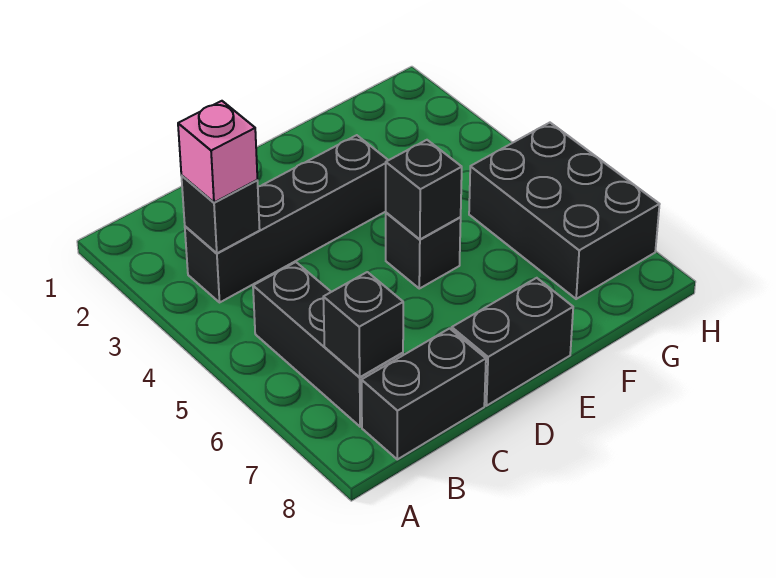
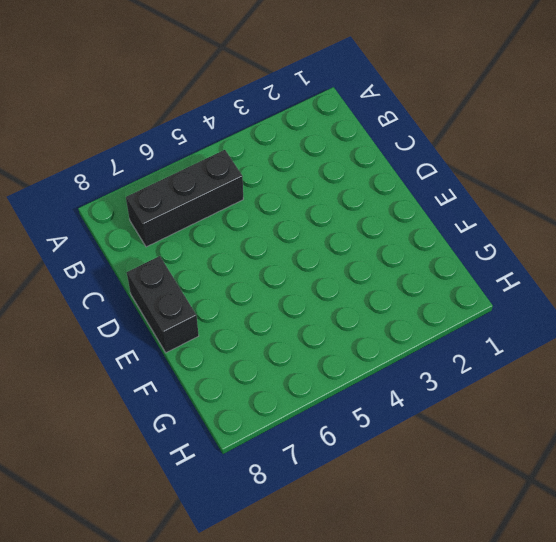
none -> black 1x4 brick [185,135,388,302]
none -> black 1x2 brick [361,328,486,459]

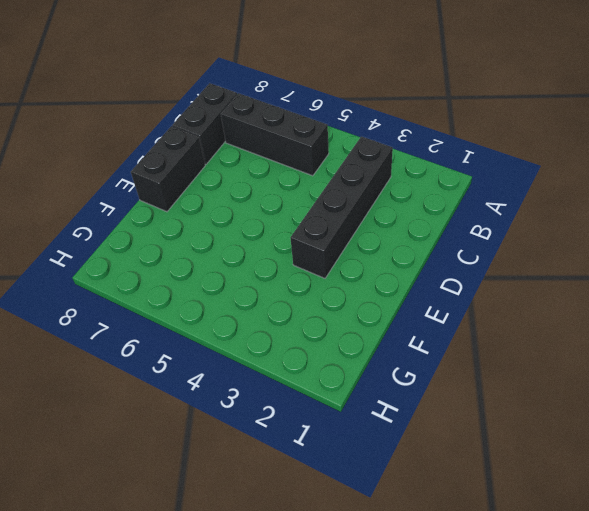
none -> black 1x1 brick [386,213,461,289]
none -> black 2x3 brick [469,123,660,299]

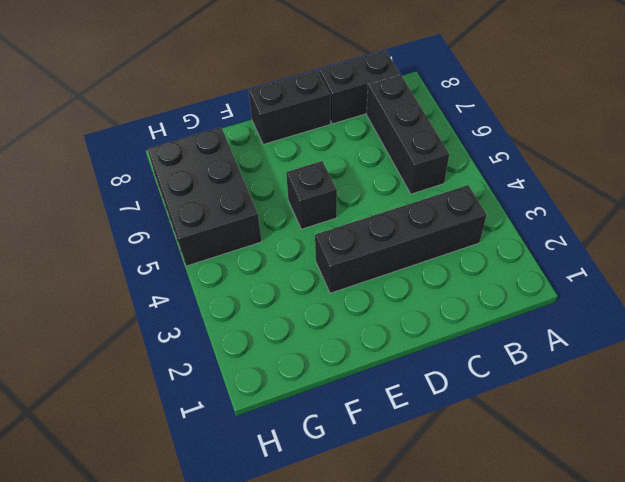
none -> black 1x1 brick [181,176,260,253]
none -> black 1x1 brick [323,272,403,377]

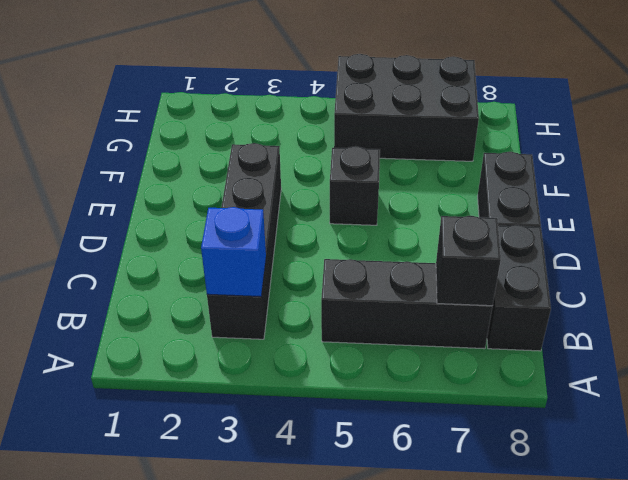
blue 1x1 brick [201,207,266,297] -> black 1x1 brick [181,176,260,253]
none -> black 1x1 brick [386,140,462,239]
none -> pink 1x1 brick [178,101,257,202]

